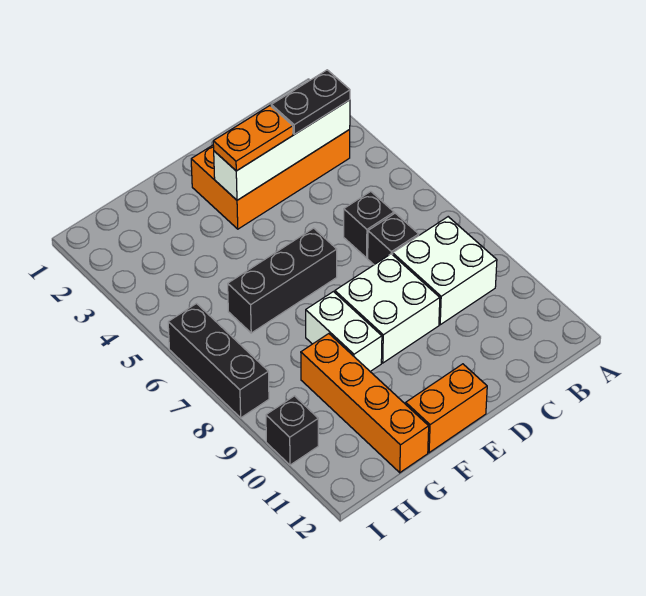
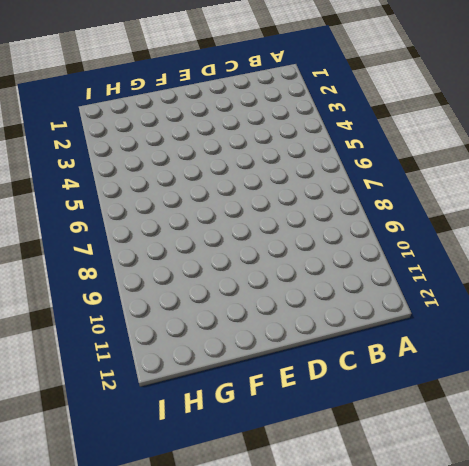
none -> orange 2x4 brick [191,130,350,229]
none -> white 2x2 brick [393,217,497,325]
none -> black 1x1 brick [344,191,394,258]

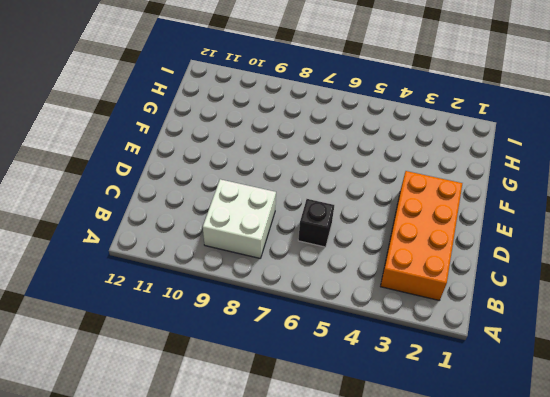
none -> black 1x1 brick [368,213,419,265]
none -> white 2x2 brick [335,254,440,363]
none -> black 1x3 brick [228,228,337,333]

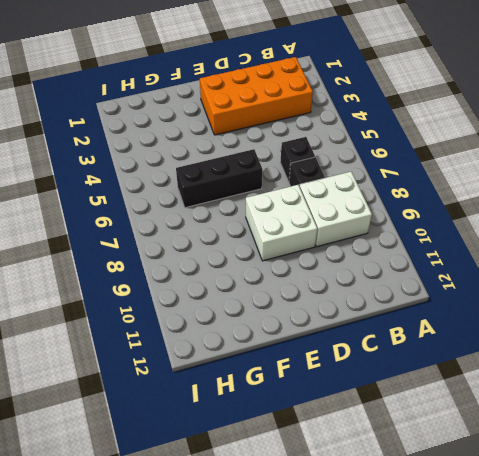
none -> orange 1x2 brick [406,364,487,453]
none -> white 1x2 brick [306,292,382,371]
none -> orange 1x4 brick [301,334,429,473]

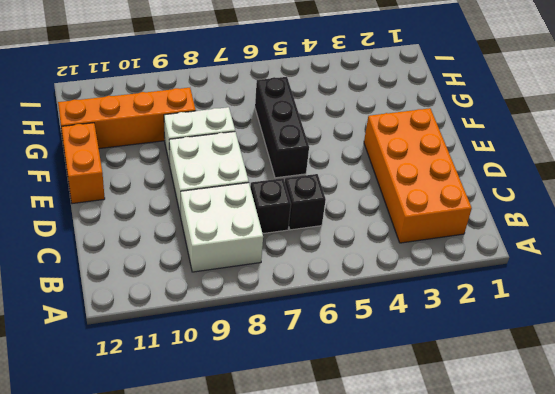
none -> black 1x3 brick [168,304,269,418]
none -> black 1x1 brick [266,396,318,465]
none -> white 1x4 brick [214,100,350,200]

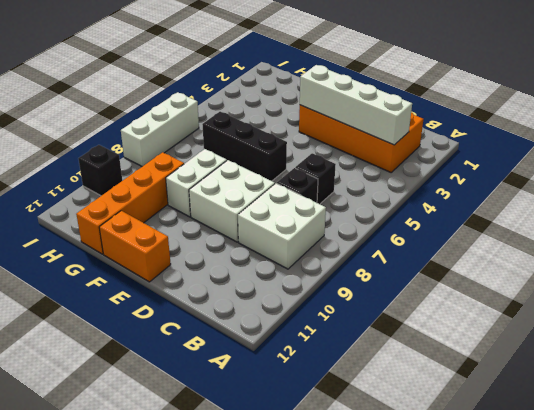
white 1x3 brick [121,92,199,167] -> black 1x3 brick [168,304,269,418]
none -> black 1x2 plate [271,70,350,134]
none -> orange 1x2 plate [213,106,293,171]

